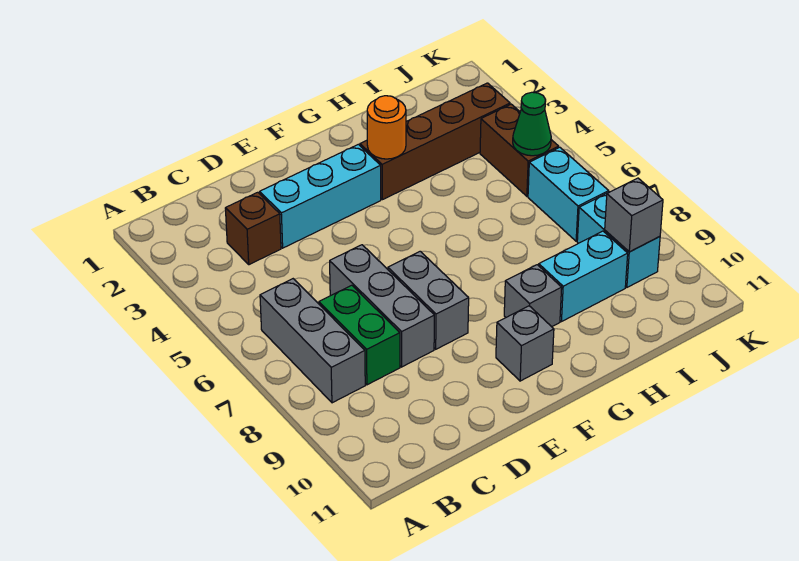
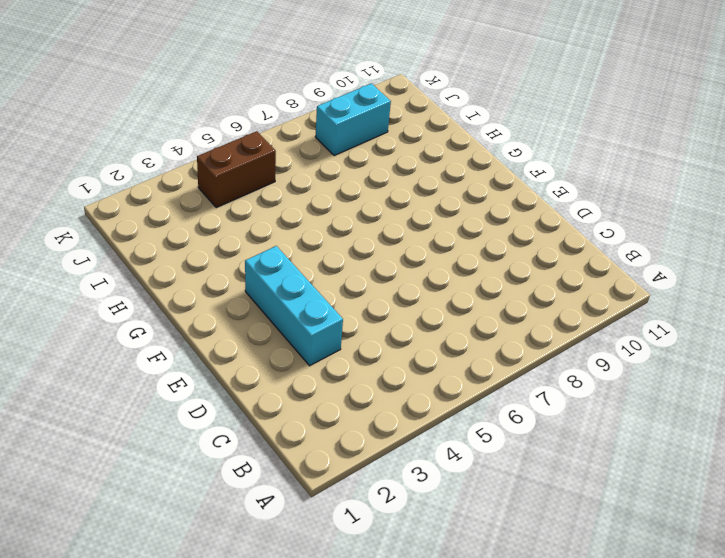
none -> grey 1x3 brick [260,279,365,403]
none -> brown 1x1 brick [225,192,281,265]
none -> green 1x2 brick [319,285,400,385]

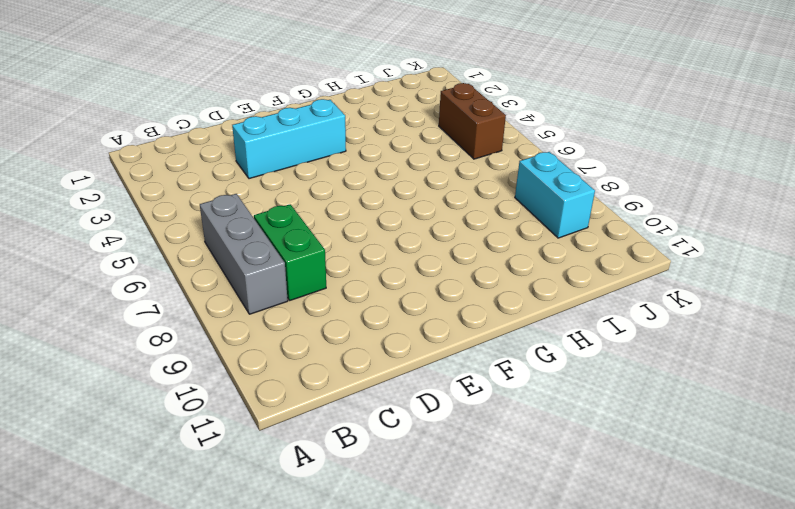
none -> brown 1x1 brick [225,192,281,265]
none -> grey 1x3 brick [330,245,434,367]
none -> grey 1x2 brick [388,251,469,349]

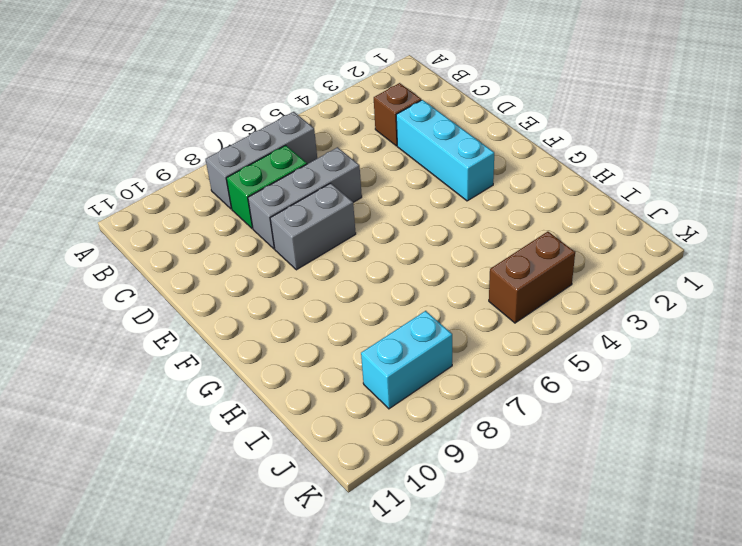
none -> grey 1x1 brick [496,306,554,381]
none -> brown 1x4 brick [360,83,510,200]
none -> grey 1x1 brick [504,265,562,327]

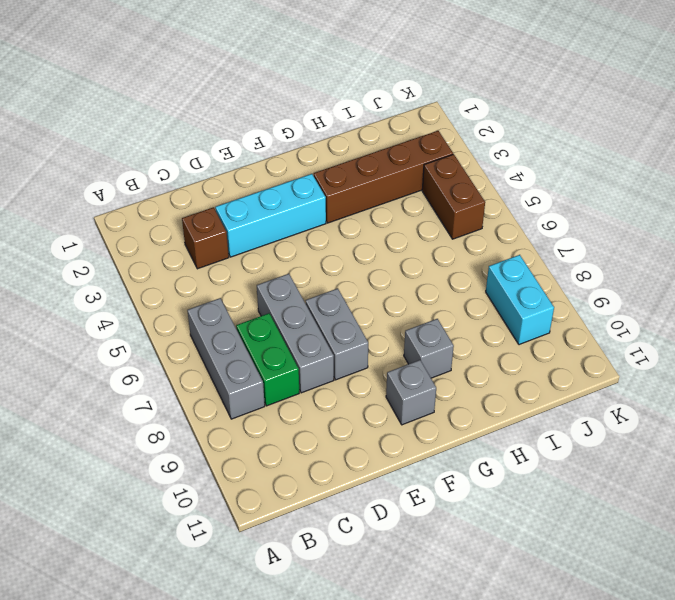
none -> cyan 1x2 brick [539,231,628,322]
none -> cyan 1x2 brick [528,147,609,241]
none -> orange 1x1 round brick [367,96,406,159]

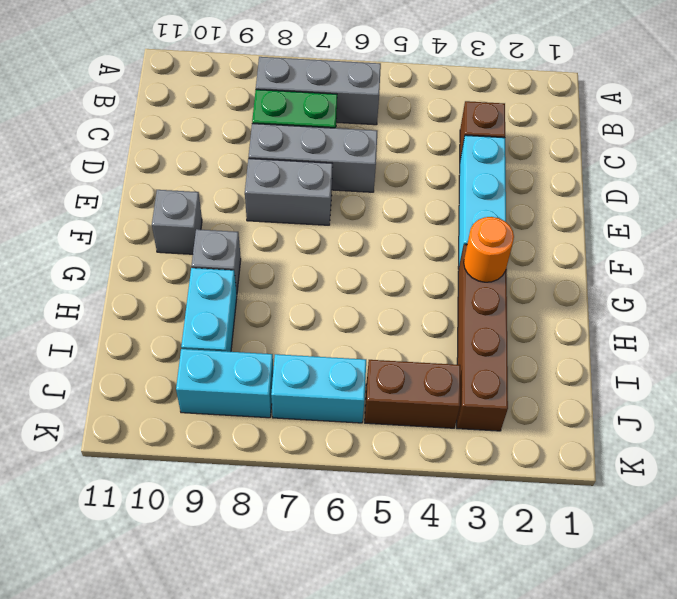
none -> green 1x1 cone [513,92,551,156]
none -> grey 1x1 brick [605,178,663,252]

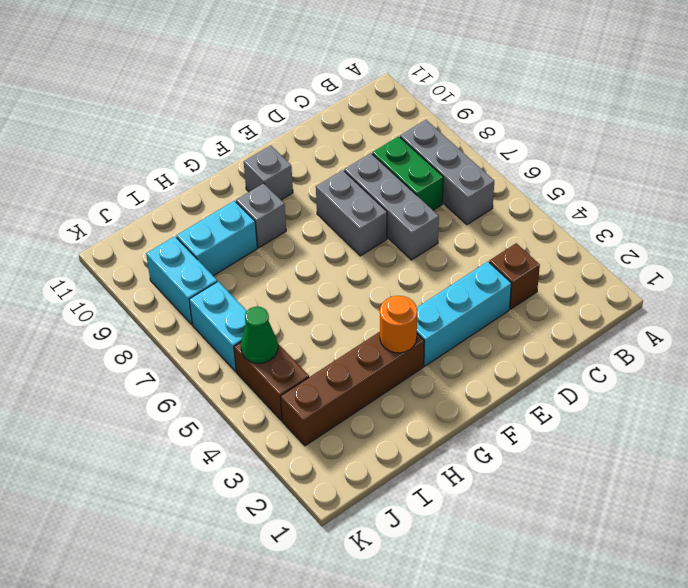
none -> grey 1x1 brick [605,178,663,252]

